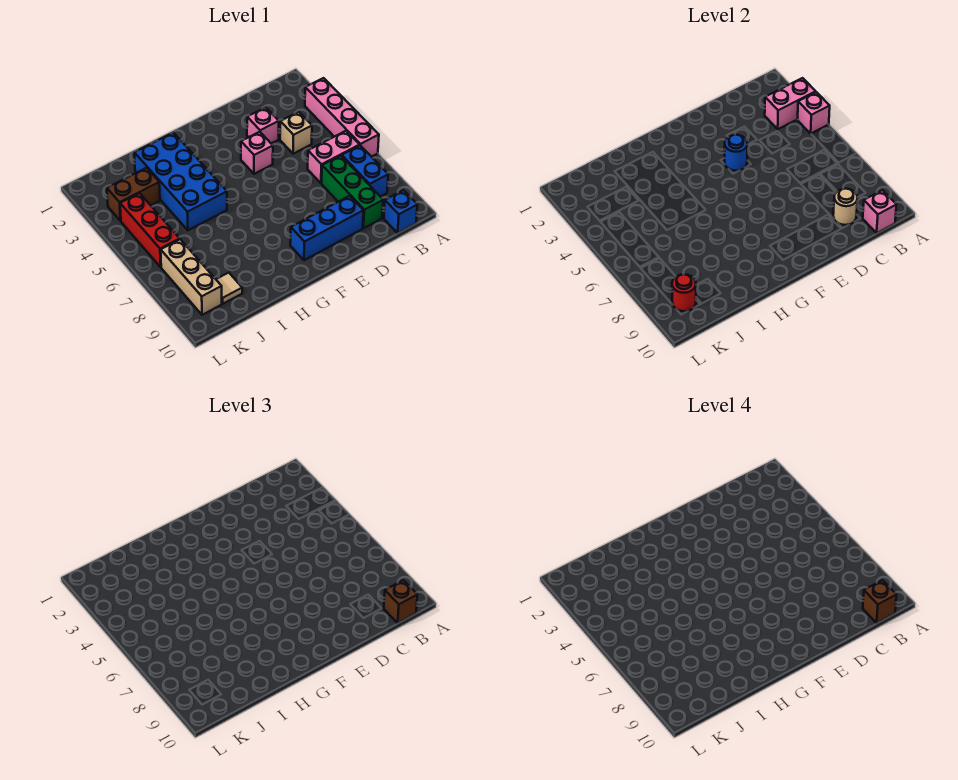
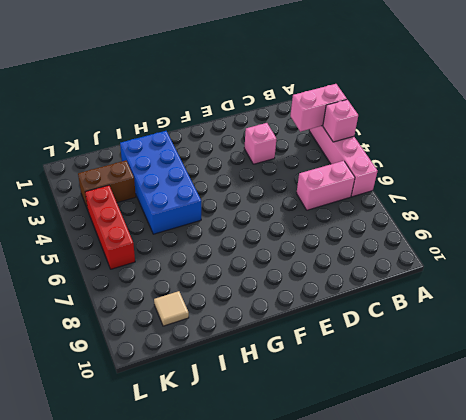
none -> blue 1x2 brick [342,145,388,197]
none -> blue 1x1 brick [384,190,417,233]
none -> tan 1x1 brick [280,112,312,154]

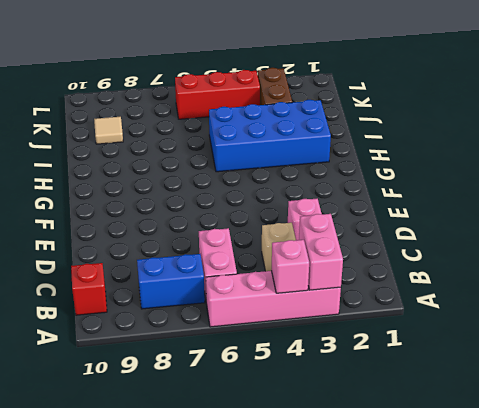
red 1x1 brick [71,263,107,315] -> blue 1x1 brick [384,190,417,233]
none -> green 1x3 brick [322,156,383,228]
none -> blue 1x3 brick [290,196,363,260]
none -> pink 1x1 brick [241,132,273,174]

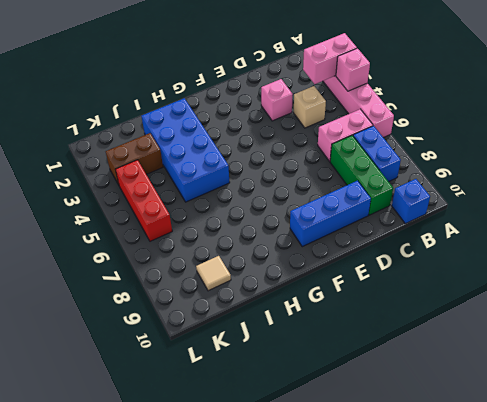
none -> pink 1x1 brick [241,132,273,174]
none -> tan 1x3 brick [161,239,222,315]
none -> pink 1x1 brick [863,190,896,233]

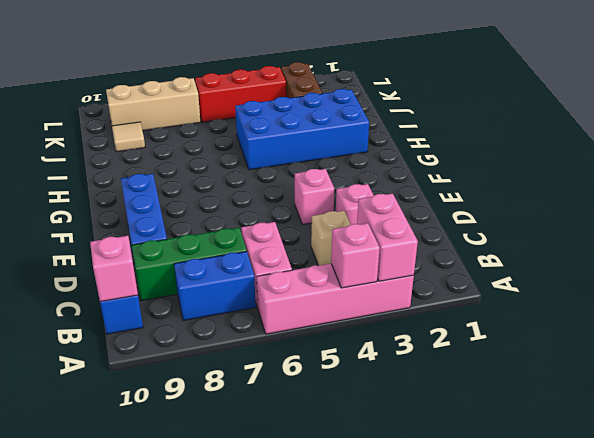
none -> tan 1x1 round brick [833,189,858,225]
none -> blue 1x1 round brick [725,135,747,171]
none -> red 1x1 round brick [672,274,696,311]

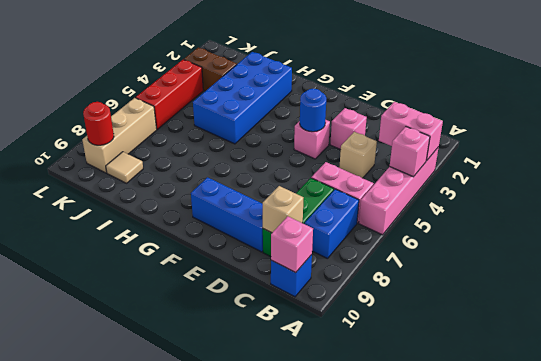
tan 1x1 brick [263,186,303,233] -> tan 1x1 round brick [833,189,858,225]
none -> brown 1x1 brick [384,580,417,623]
none -> brown 1x1 brick [863,580,896,623]

